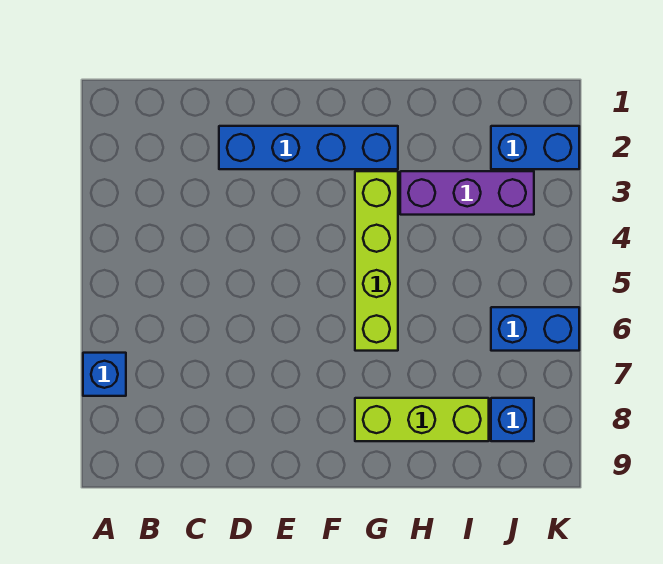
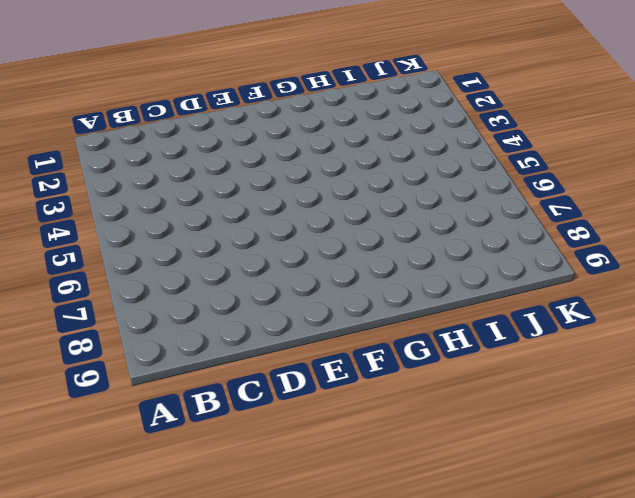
none -> blue 1x1 brick [83,353,126,396]
none -> blue 1x4 brick [219,126,398,169]

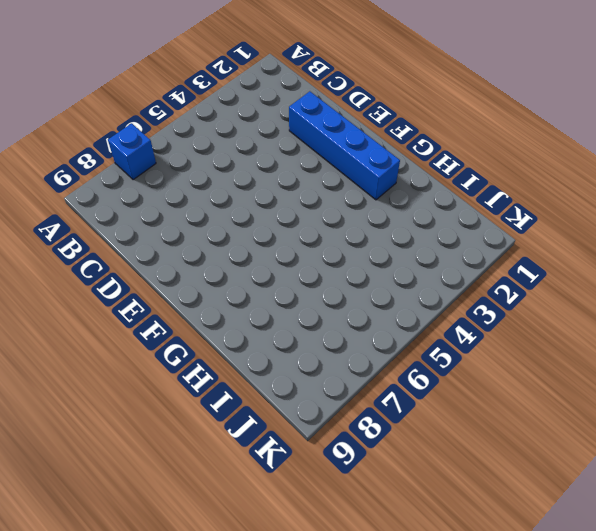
none -> lime 1x4 brick [355,171,398,351]
none -> lime 1x3 brick [355,398,489,441]

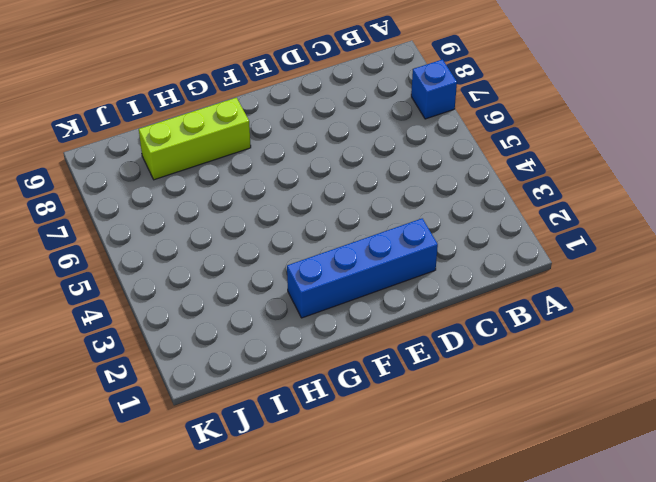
none -> lime 1x4 brick [355,171,398,351]
none -> purple 1x3 brick [400,171,534,215]

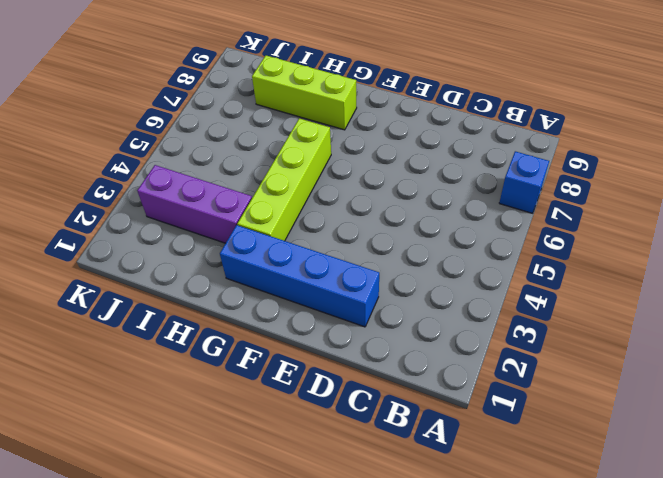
none -> blue 1x2 brick [491,126,579,169]
none -> blue 1x2 brick [491,307,579,351]

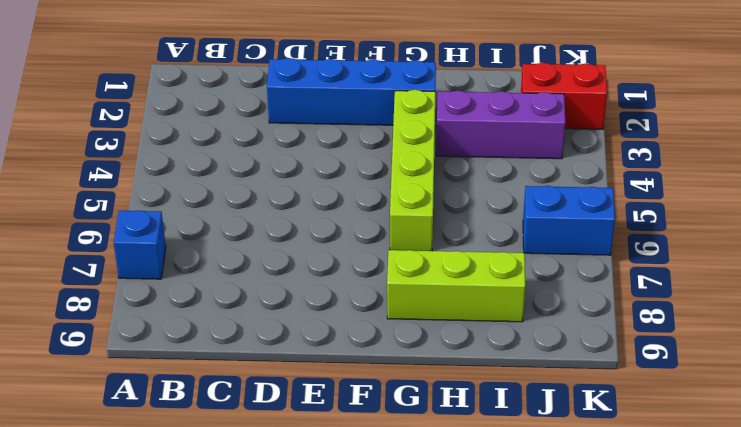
red 1x2 brick [521,63,607,129] -> blue 1x2 brick [491,126,579,169]
none -> blue 1x1 brick [491,398,534,441]

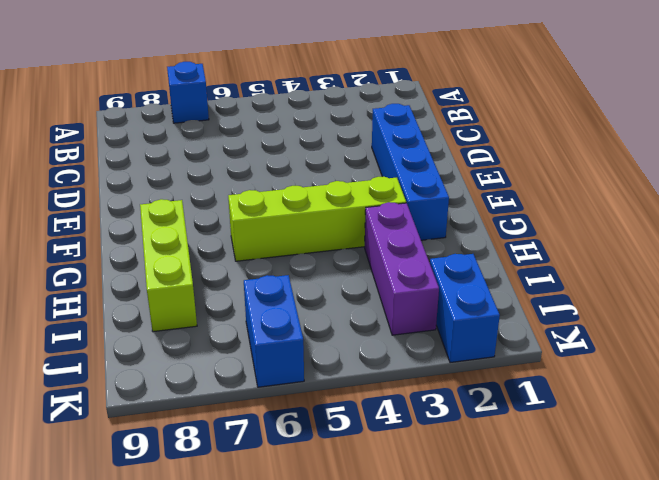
none -> blue 1x1 brick [491,398,534,441]

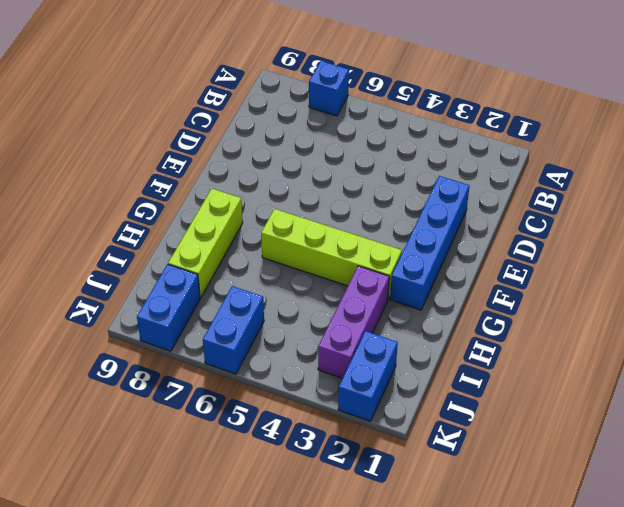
blue 1x2 brick [137,264,200,351] -> blue 1x1 brick [491,398,534,441]

